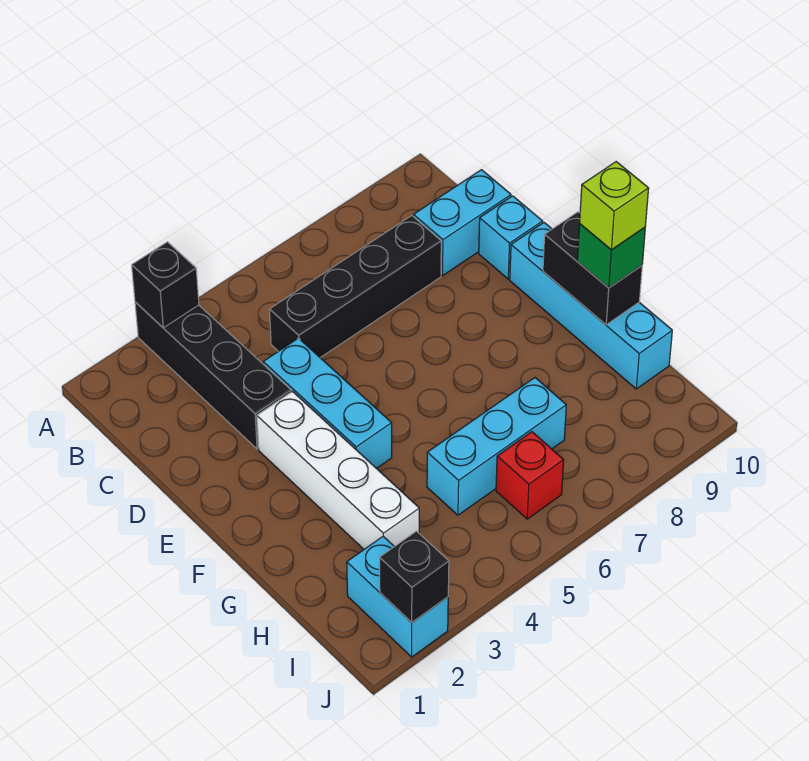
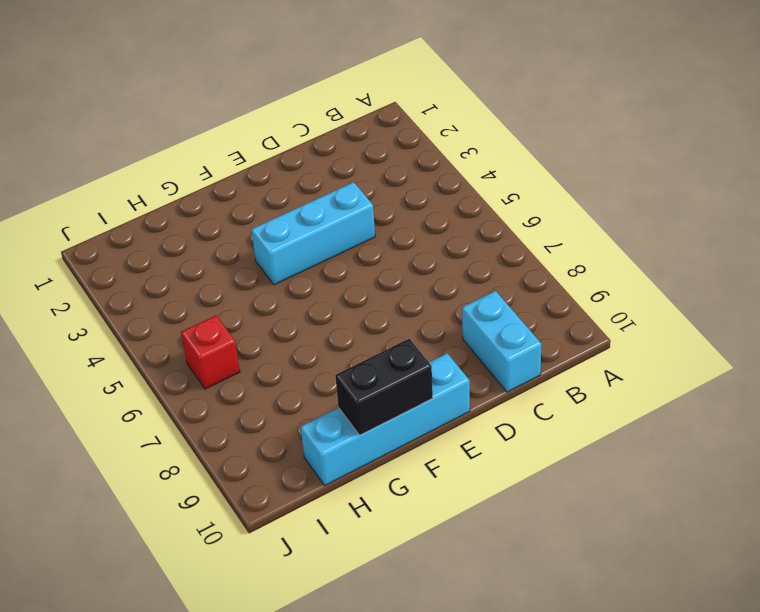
none -> black 1x4 brick [135,302,291,449]
none -> black 1x4 brick [270,216,441,358]
none -> cyan 1x1 brick [479,196,543,279]

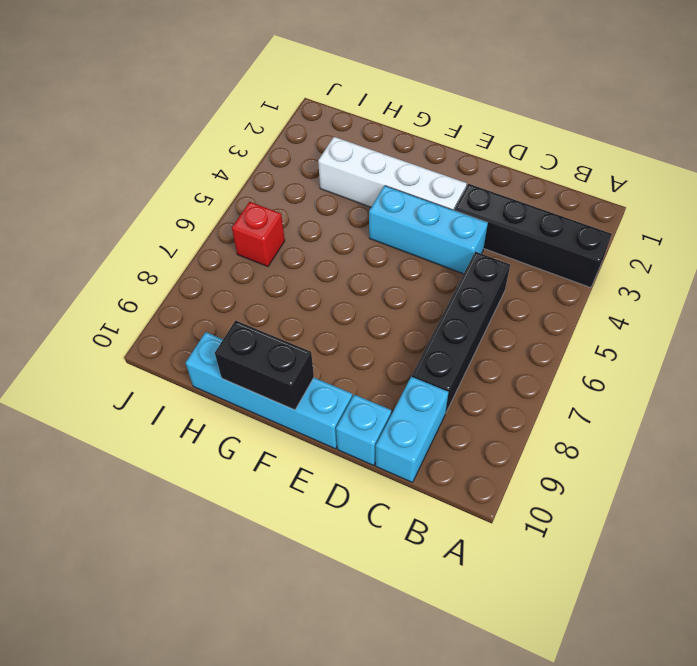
none -> cyan 1x3 brick [427,378,566,515]
none -> cyan 1x2 brick [347,536,448,657]
none -> black 1x1 brick [132,242,199,328]

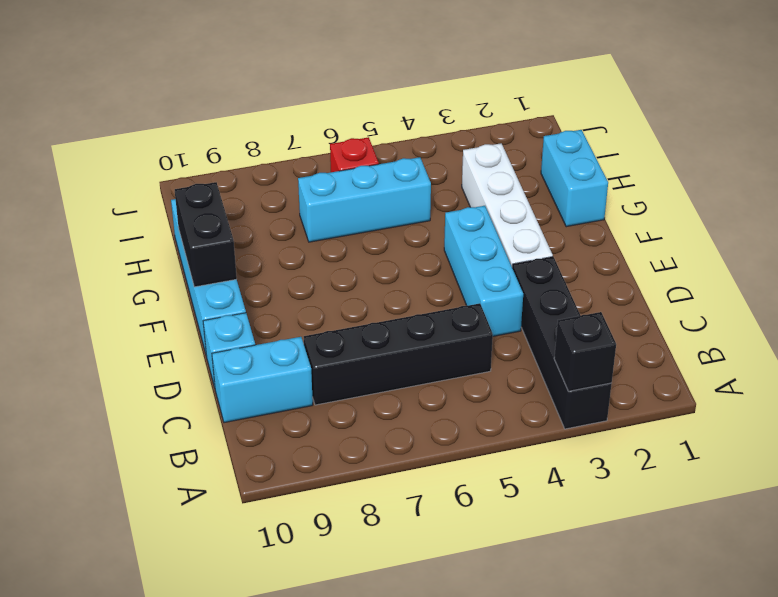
cyan 1x2 brick [541,130,608,227] -> cyan 1x2 brick moved to [347,536,448,657]
none -> black 1x1 brick [380,531,449,622]
none -> green 1x1 brick [577,224,645,288]
none -> lime 1x1 brick [580,162,649,250]

